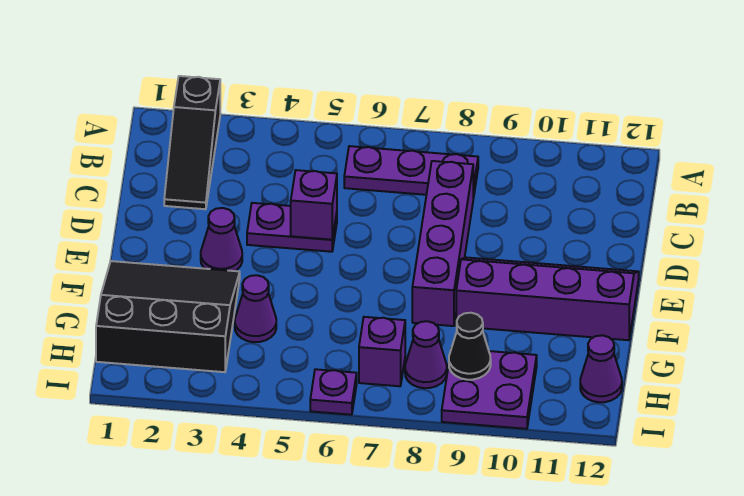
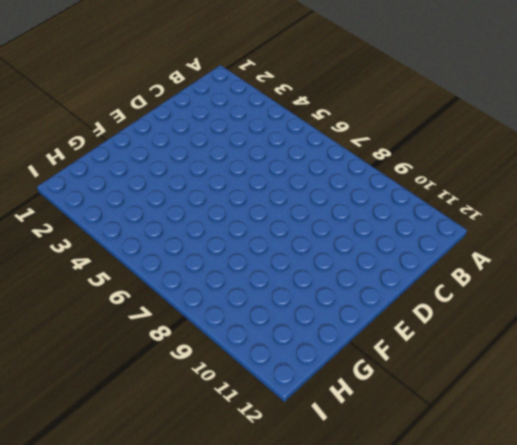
none -> black 1x3 slope [164,76,220,209]
none -> purple 1x3 plate [344,146,478,198]
none -> purple 1x4 brick [412,161,473,326]

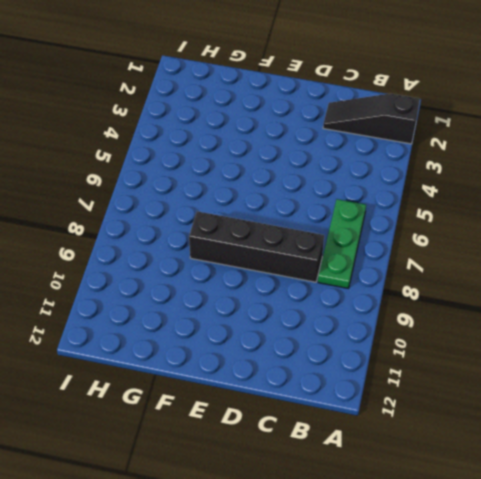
green 1x3 plate [318,199,366,288] -> purple 1x3 plate [344,146,478,198]
black 1x4 brick [189,211,324,282] -> purple 1x4 brick [412,161,473,326]
none -> purple 1x2 plate [247,203,337,252]
none -> purple 1x1 cone [201,208,242,271]
none -> purple 2x4 slope [456,258,639,340]

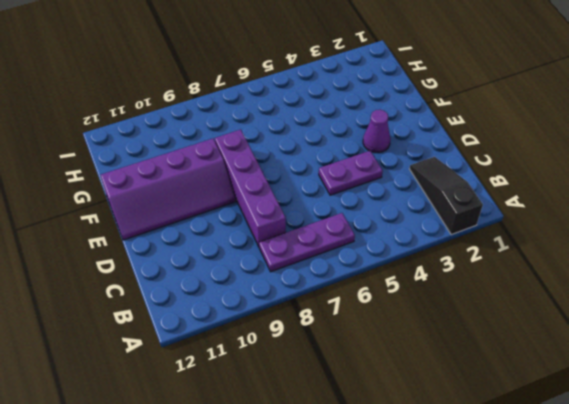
none -> black 3x3 slope [96,261,240,372]
none -> purple 1x1 cone [235,275,276,342]
none -> purple 1x1 brick [359,317,405,386]

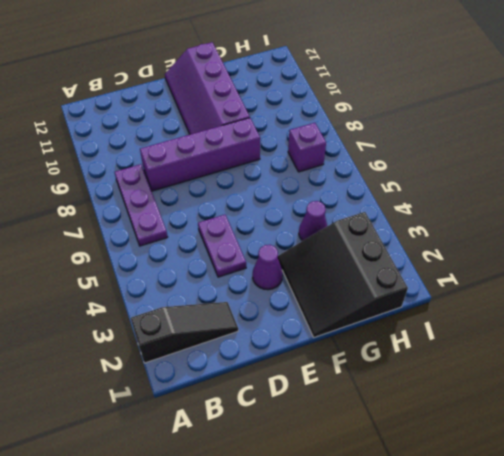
none -> purple 1x1 cone [405,321,447,388]
none -> purple 2x2 plate [442,351,537,429]
none -> purple 1x1 cone [580,335,622,402]

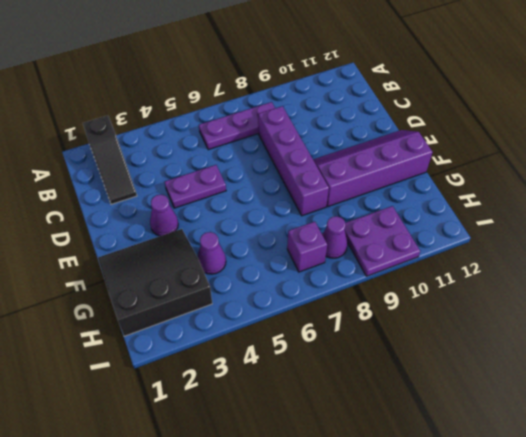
none -> purple 1x1 cone [580,335,622,402]
none -> purple 1x1 plate [310,369,357,415]
none -> purple 1x1 brick [291,170,337,240]

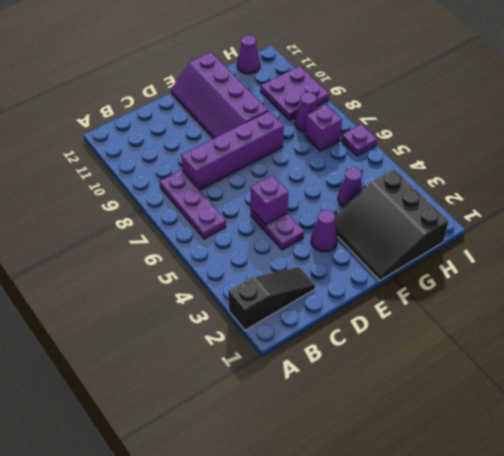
none -> black 1x1 cone [449,313,491,380]

